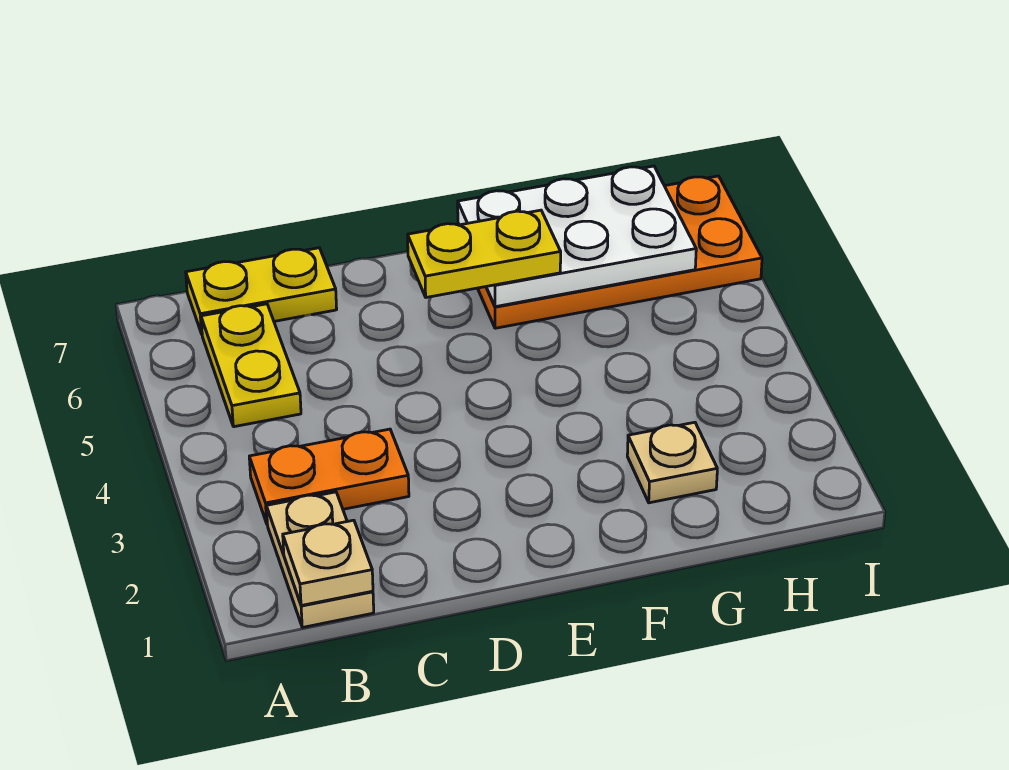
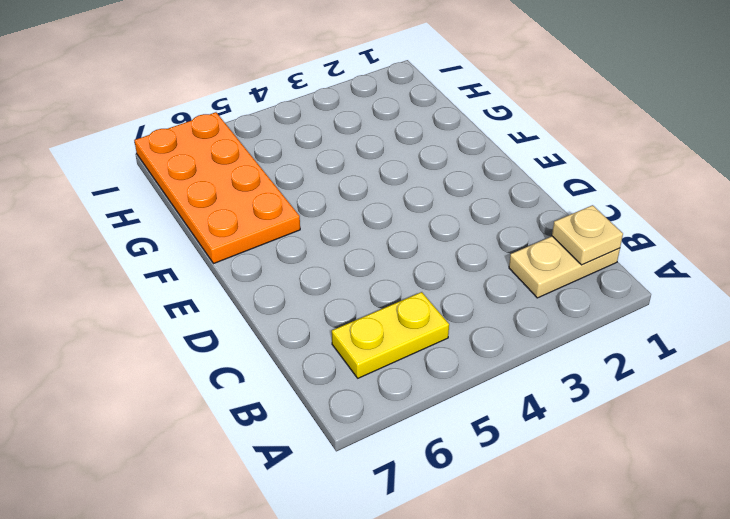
none -> orange 1x2 plate [249,429,409,523]
none -> yellow 1x2 plate [186,248,337,334]

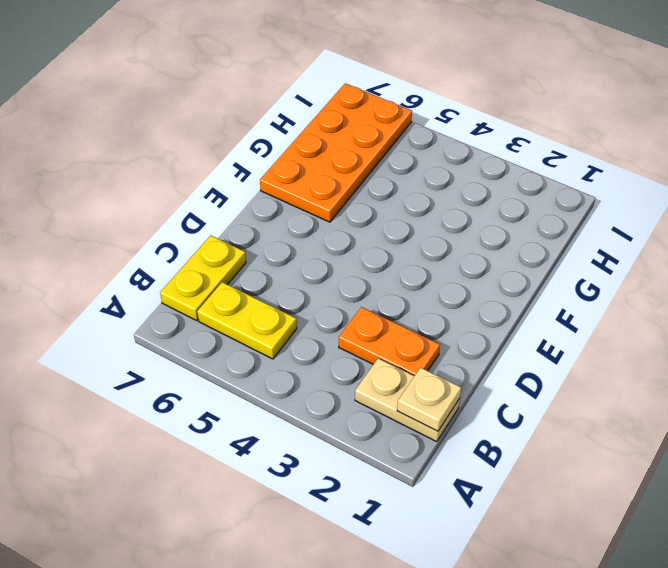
orange 1x2 plate [339,307,440,376] -> orange 1x2 plate turned to [249,429,409,523]
none -> tan 1x1 plate [627,422,717,503]
none -> white 2x3 plate [458,166,696,307]

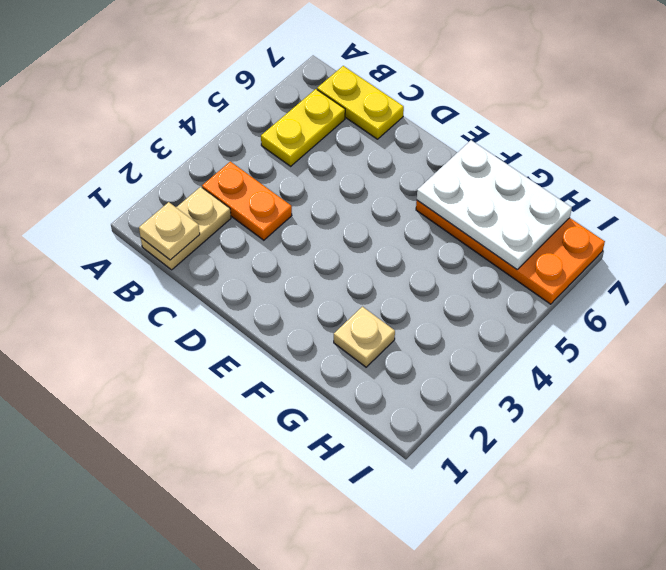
none -> yellow 1x2 plate [408,210,561,297]

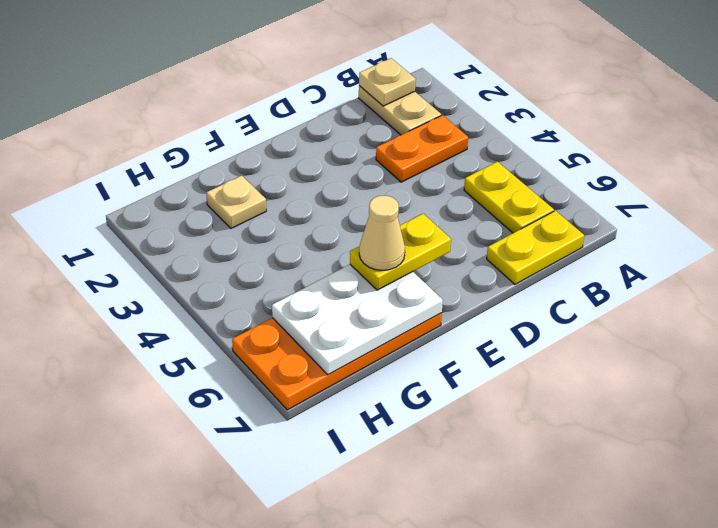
tan 1x1 cone [359,196,405,270] -> none

